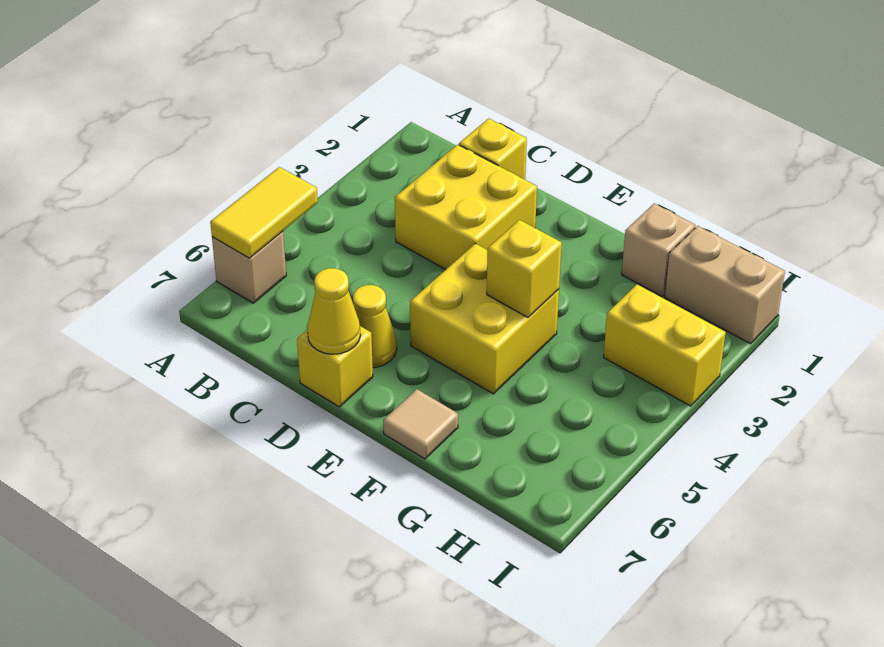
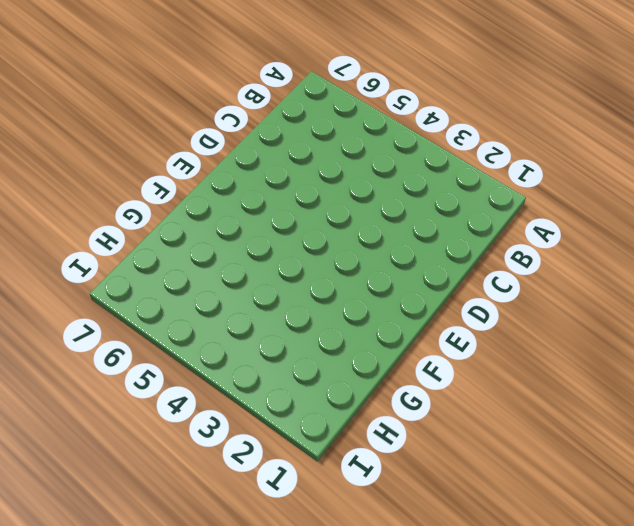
none -> tan 1x1 brick [212,231,286,303]
none -> yellow 1x1 brick [459,118,527,179]
none -> yellow 2x2 brick [395,144,537,270]

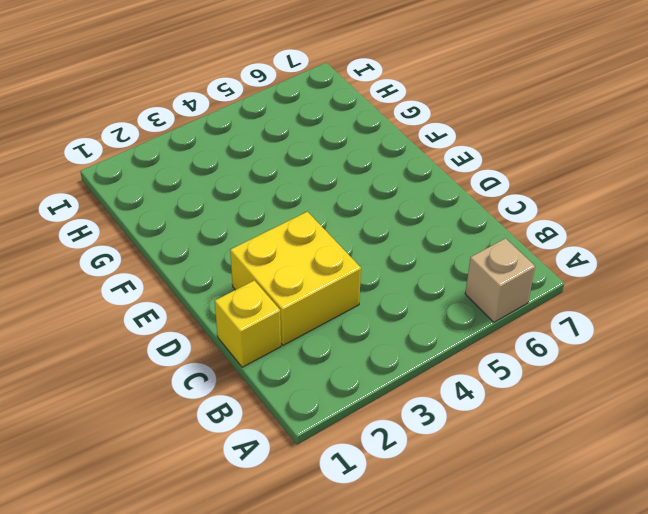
none -> yellow 1x1 cone [353,285,397,368]
none -> yellow 1x1 brick [297,326,373,407]
none -> yellow 2x2 brick [410,244,559,394]

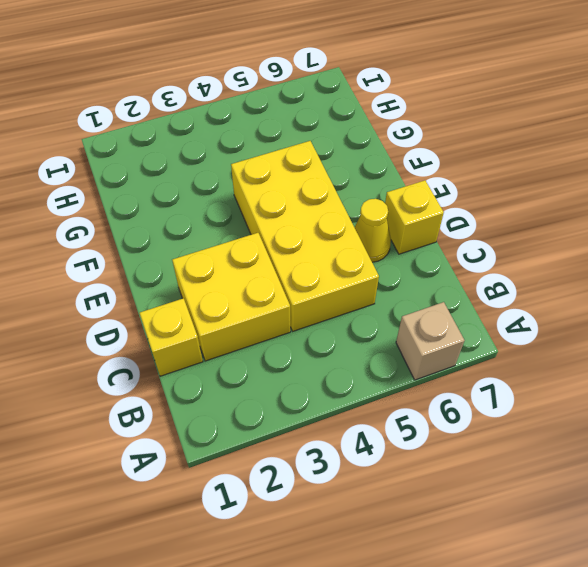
yellow 2x4 brick [231,141,379,331] -> yellow 2x2 brick [410,244,559,394]
none -> tan 1x1 tile [383,389,458,459]
none -> tan 1x1 brick [622,204,695,296]
none -> tan 1x2 brick [665,226,785,344]

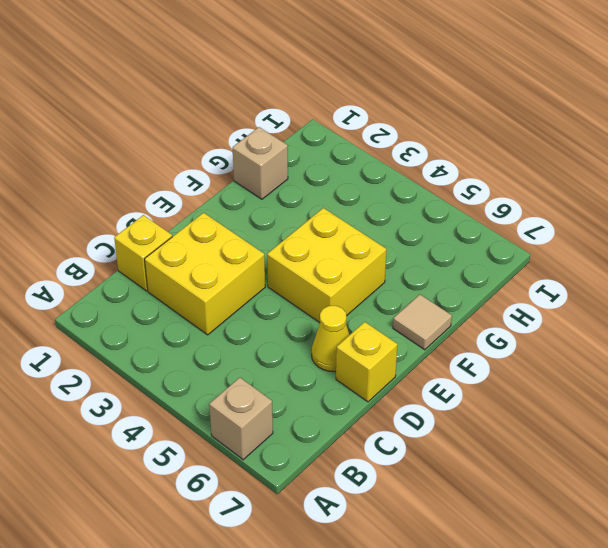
none -> tan 1x2 brick [665,226,785,344]
none -> yellow 1x2 brick [604,284,726,406]
none -> yellow 1x2 tile [210,167,318,258]

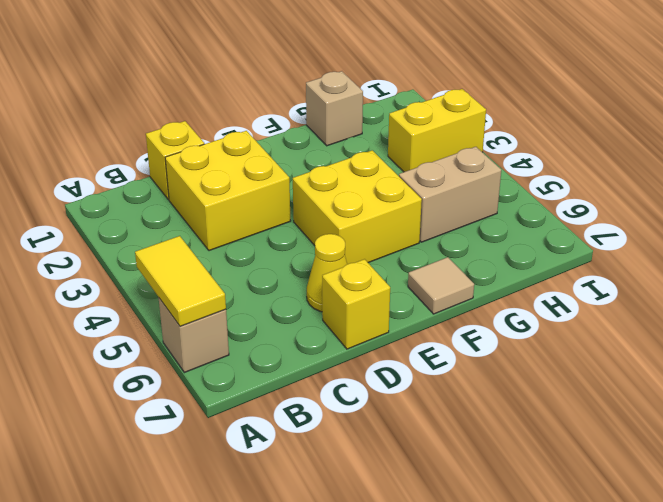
tan 1x2 brick [399,147,501,242] -> tan 1x2 brick moved to [665,226,785,344]
none -> yellow 1x1 cone [307,268,361,354]
none -> yellow 1x1 brick [487,220,562,317]

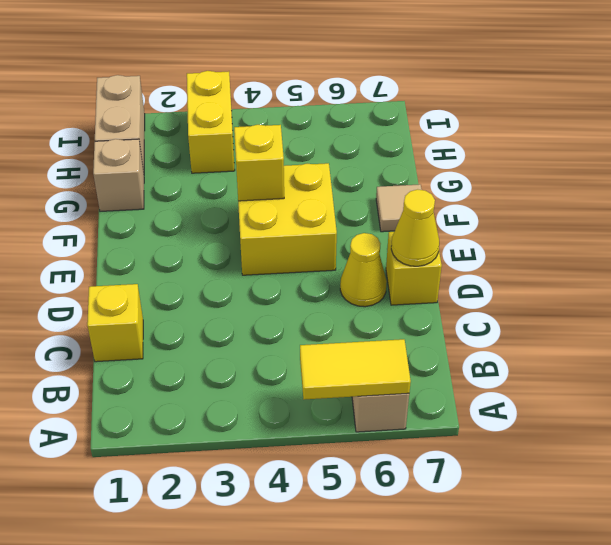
none -> yellow 2x2 brick [395,144,537,270]

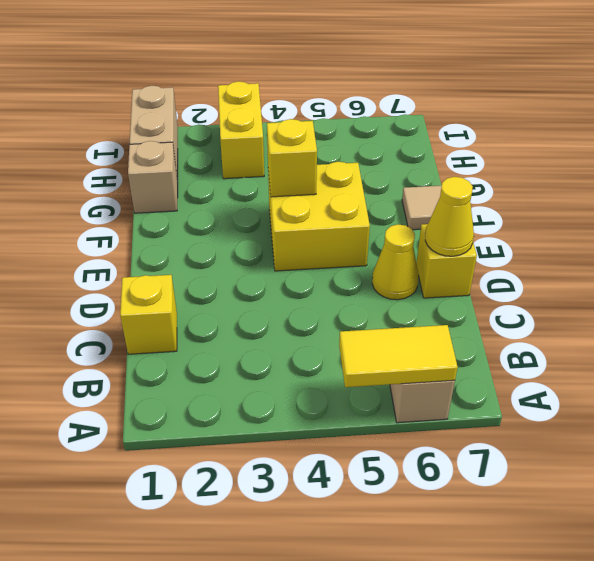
none -> yellow 2x2 brick [395,144,537,270]

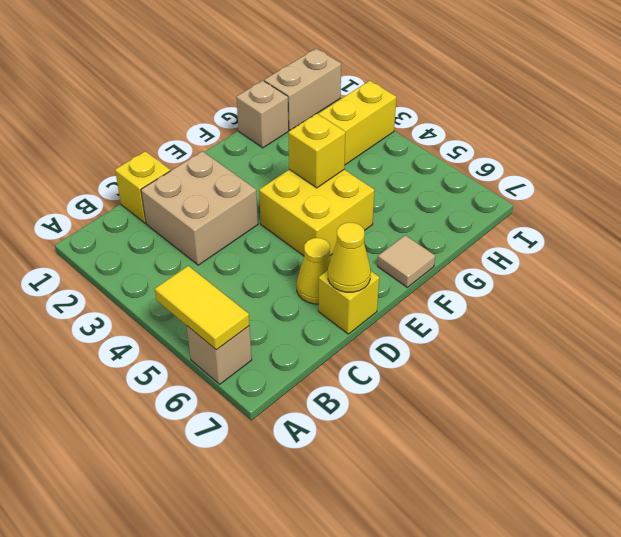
tan 2x2 brick [141,151,258,265] -> yellow 2x2 brick [395,144,537,270]

